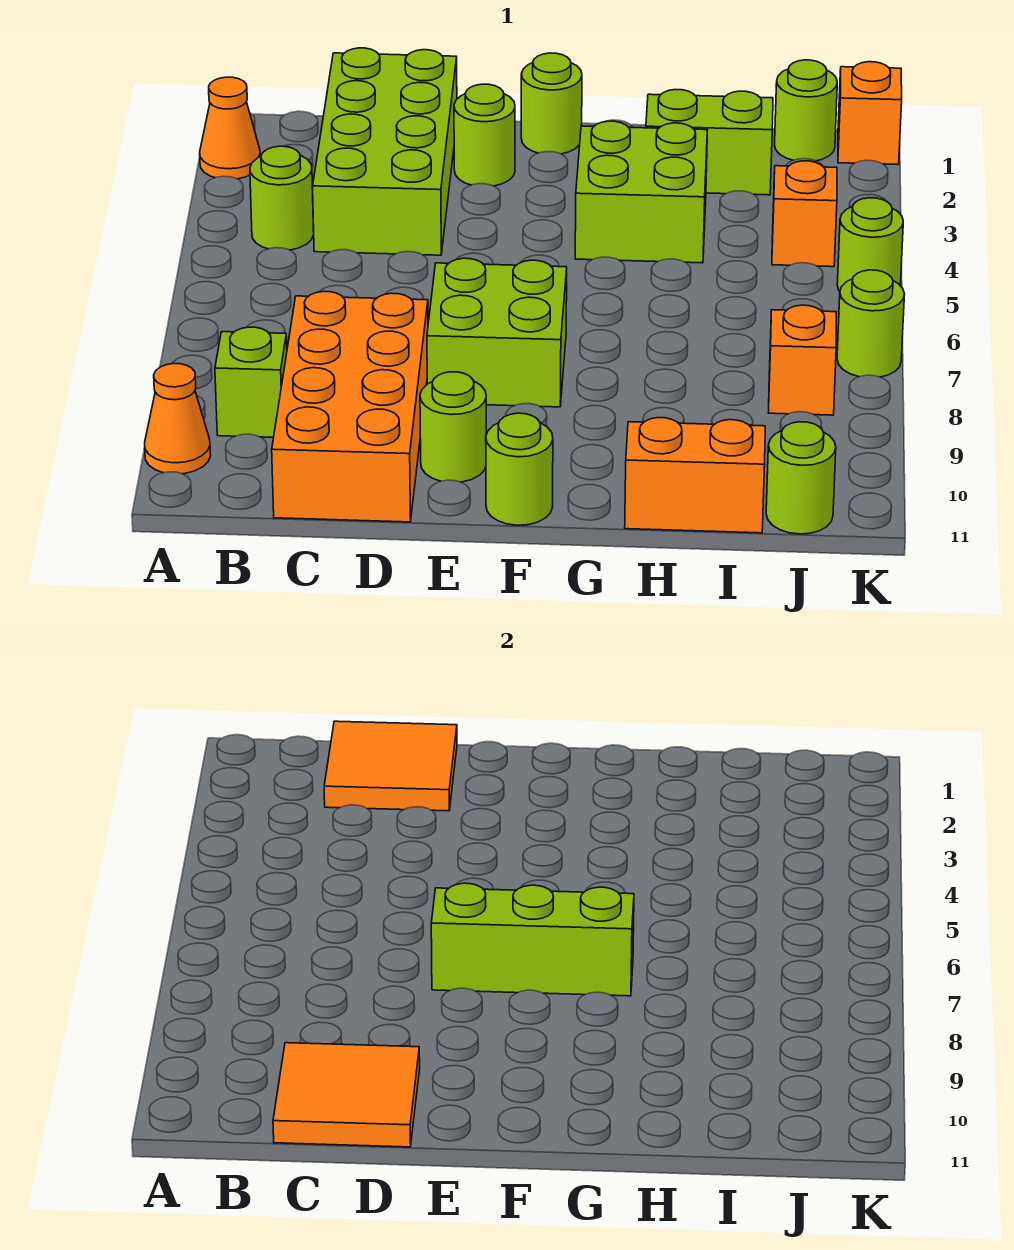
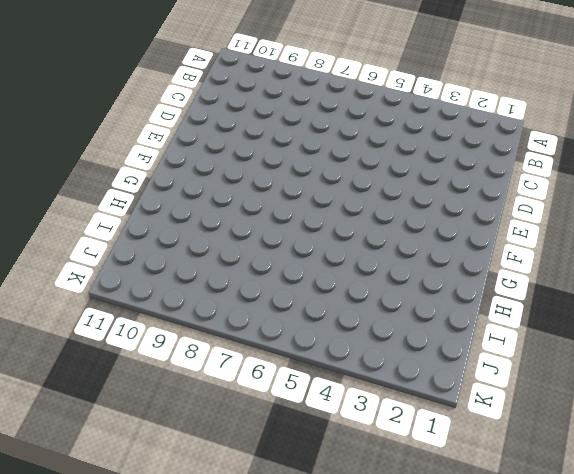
none -> orange 1x1 cone [200,77,260,179]
none -> orange 1x1 cone [145,364,211,474]
none -> lime 1x1 round brick [250,146,314,250]

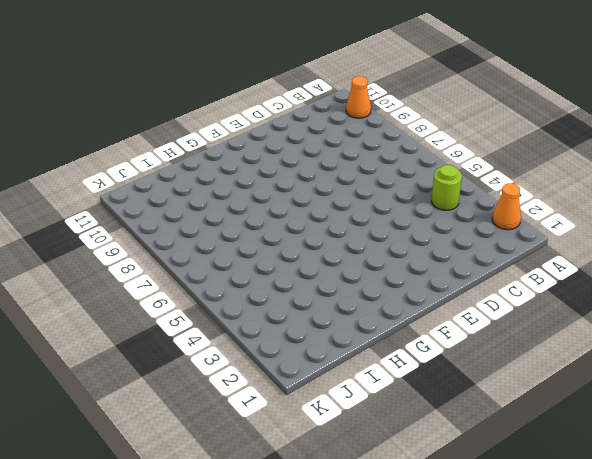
none -> lime 1x1 brick [215,327,287,437]
none -> lime 2x4 brick [313,48,457,255]
none -> orange 2x4 brick [272,291,428,522]

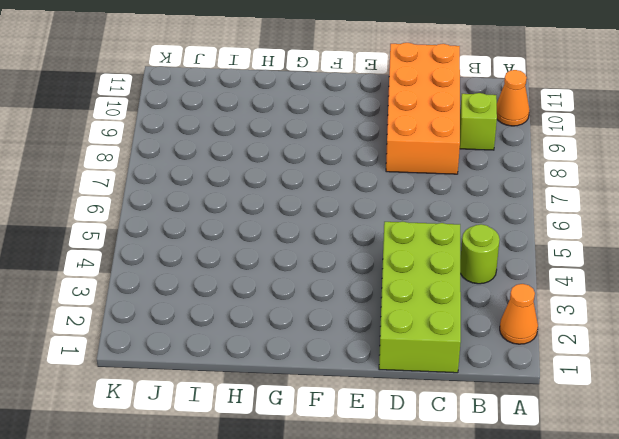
none -> lime 1x1 round brick [454,84,515,186]
none -> lime 2x2 brick [427,258,567,407]
none -> lime 1x1 round brick [420,372,486,482]

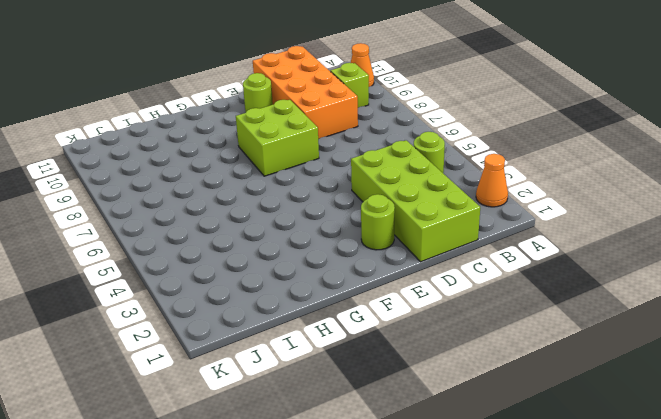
none -> lime 1x1 round brick [521,53,582,154]
none -> lime 1x1 round brick [486,413,553,525]
none -> lime 2x2 brick [575,121,707,263]

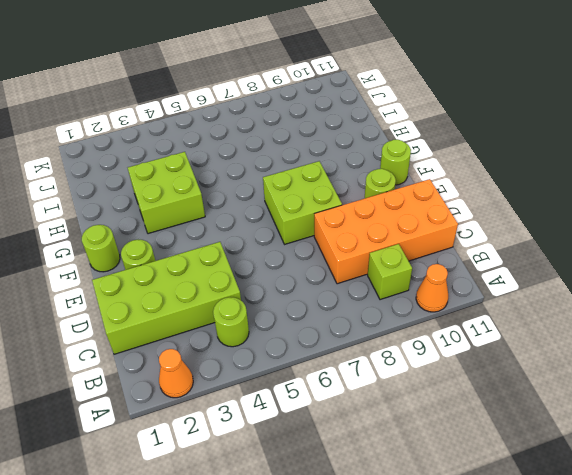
none -> lime 1x2 brick [646,89,773,195]
none -> orange 1x2 brick [625,418,765,533]
none -> lime 1x1 round brick [775,60,837,161]

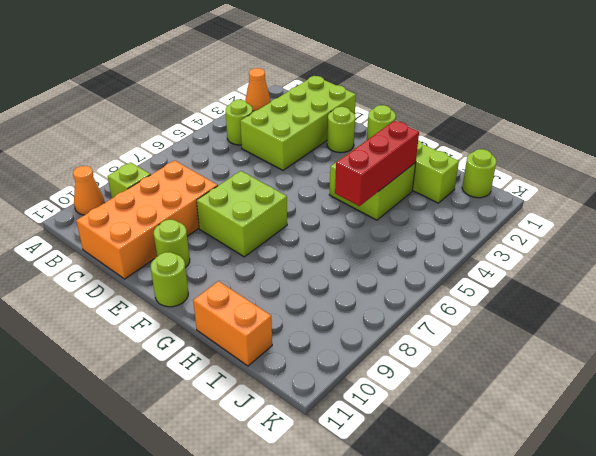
red 1x3 brick [335,121,419,206] -> none
none -> orange 1x1 brick [772,161,837,267]
none -> orange 1x1 brick [768,305,836,415]
none -> lime 1x1 round brick [766,422,836,534]

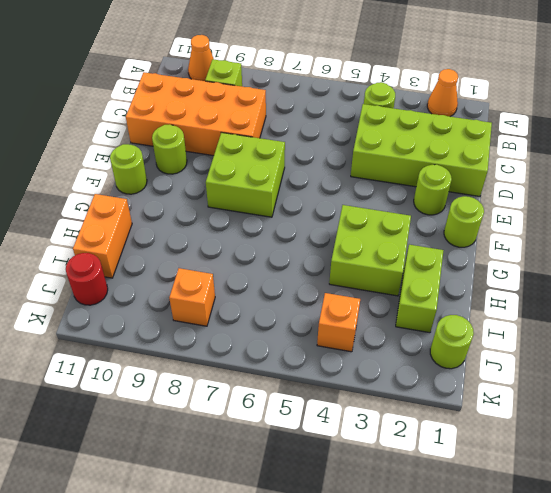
red 1x1 round brick [66,253,108,305] -> lime 1x1 round brick [766,422,836,534]
none -> orange 1x1 brick [838,62,902,165]
none -> lime 1x1 round brick [837,198,903,291]
none -> lime 1x1 round brick [837,270,905,377]

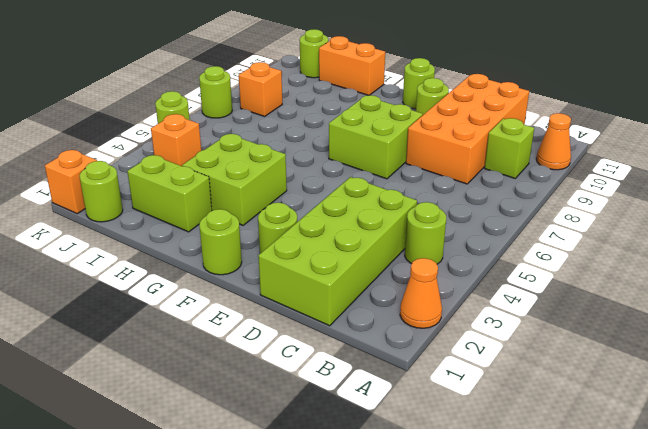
none -> orange 2x2 tile [324,721,457,811]
none -> orange 2x2 tile [273,1043,420,1147]
none -> lime 1x3 brick [431,883,634,996]

